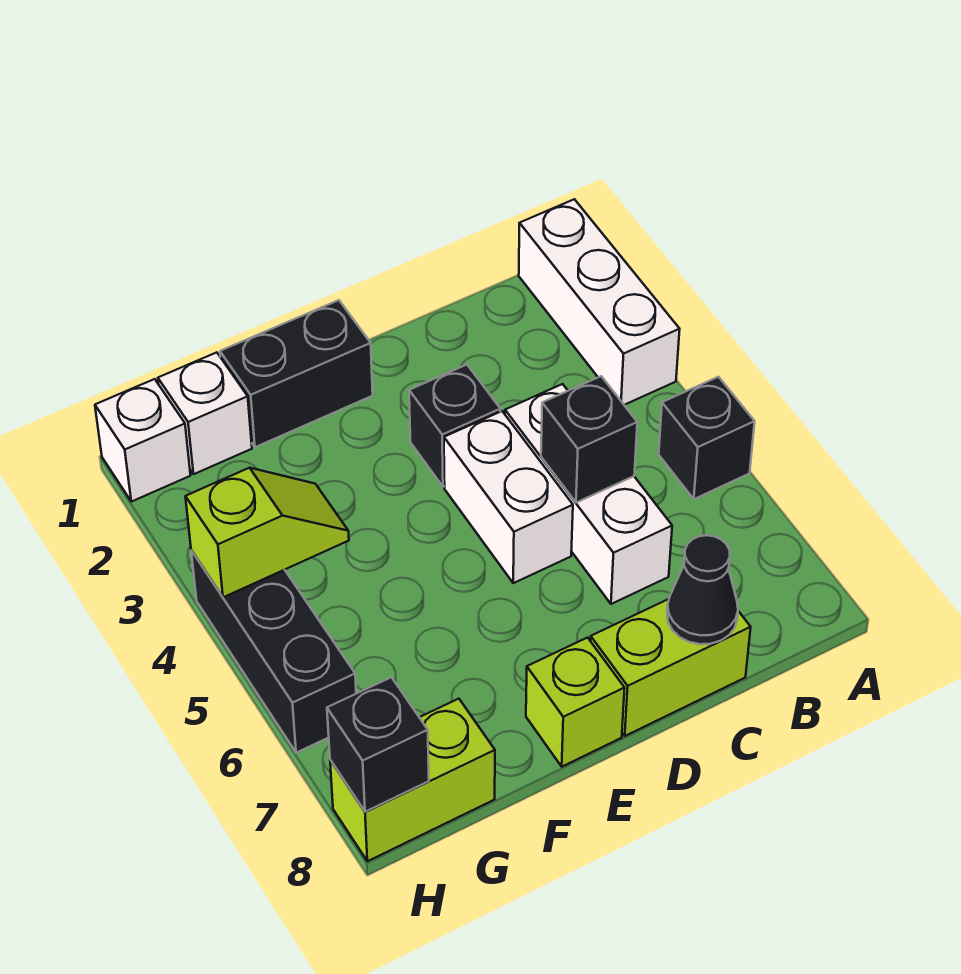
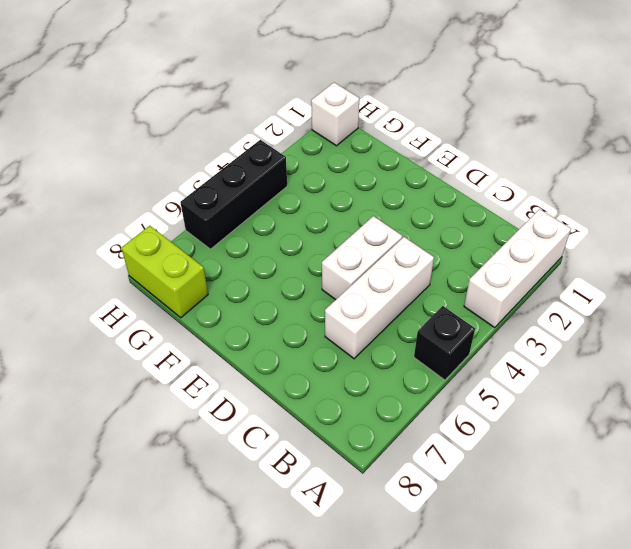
none -> lime 1x2 brick [591,599,751,736]
none -> black 1x1 brick [409,365,500,487]
none -> black 1x2 brick [220,300,373,447]

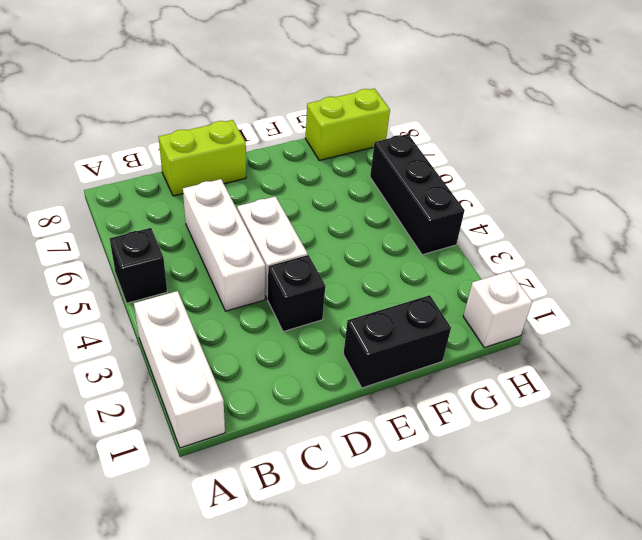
none -> lime 1x1 brick [526,638,625,767]
none -> white 1x1 brick [158,352,252,474]
none -> black 1x1 brick [541,376,637,503]

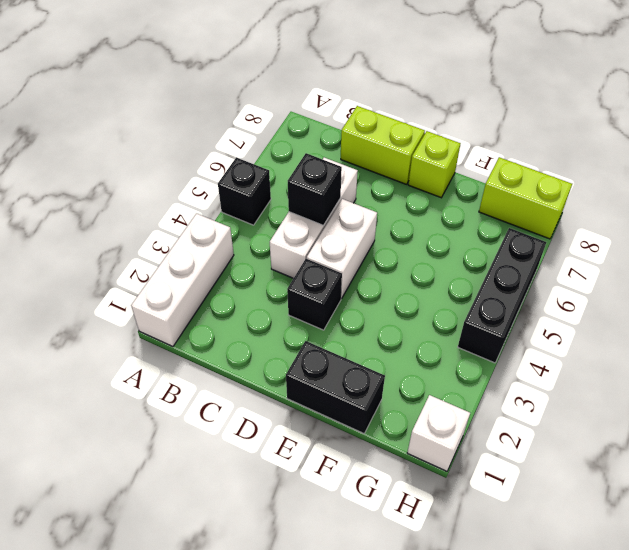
none -> white 1x1 brick [158,352,252,474]
none -> black 1x1 cone [667,535,738,644]
none -> lime 1x2 slope [185,468,349,597]

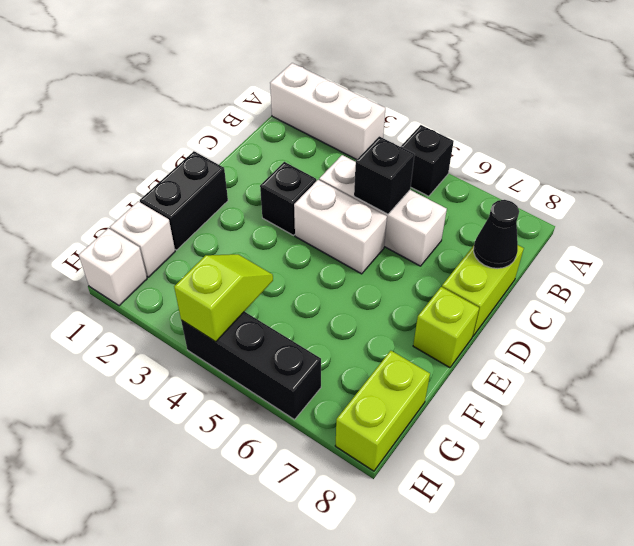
none -> black 1x1 brick [327,677,429,812]

